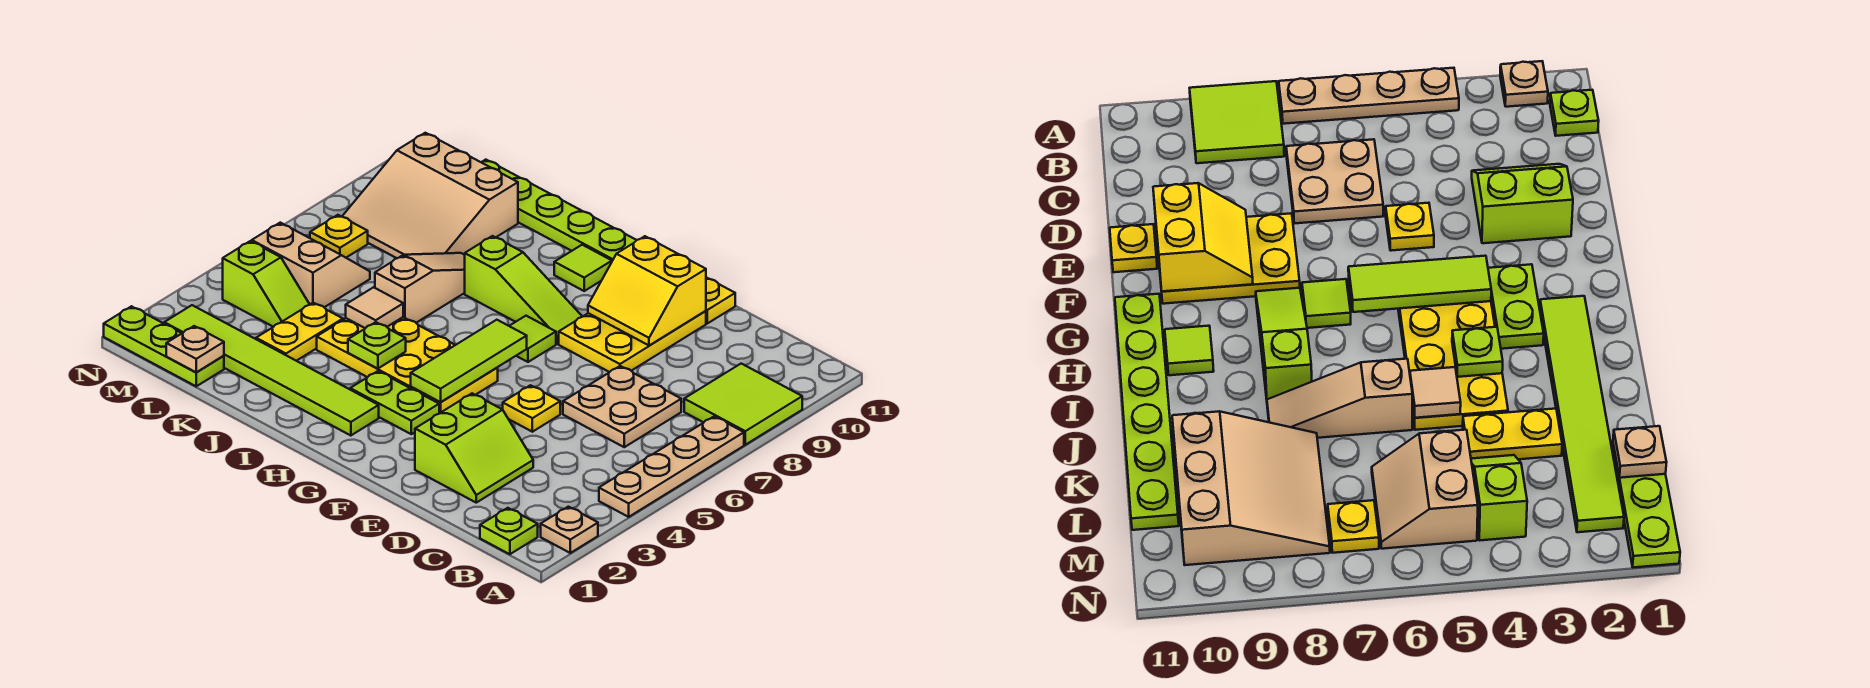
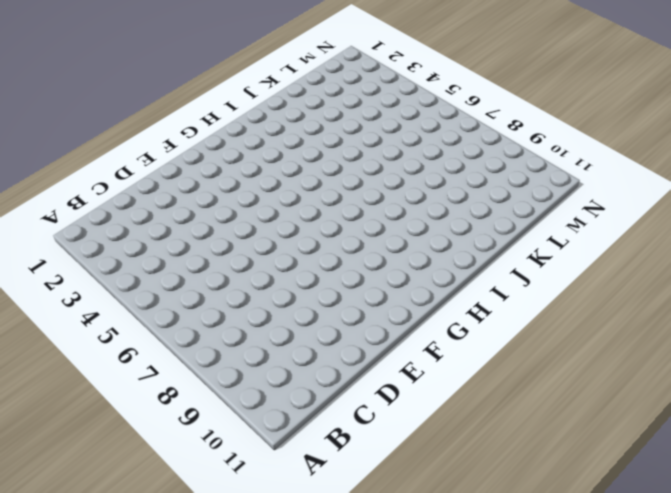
none -> tan 1x1 plate [541,507,598,553]
none -> tan 1x4 plate [599,416,744,517]
none -> lime 2x2 tile [684,364,802,445]

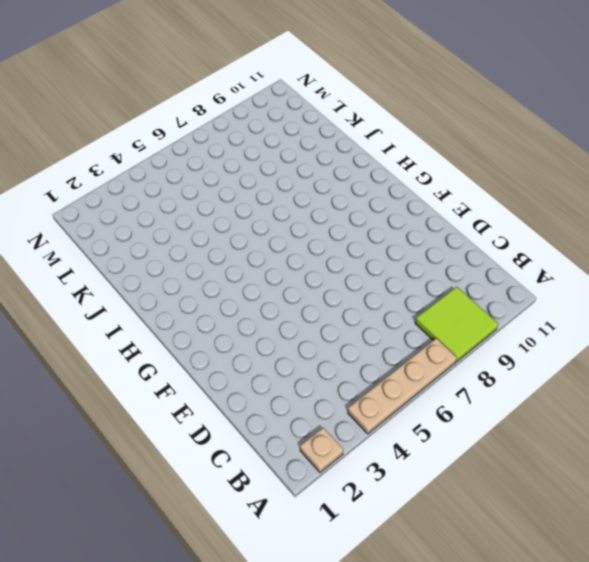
none -> lime 1x1 plate [480,508,538,554]
none -> tan 2x2 plate [563,366,681,447]
none -> lime 2x2 slope [415,393,533,503]

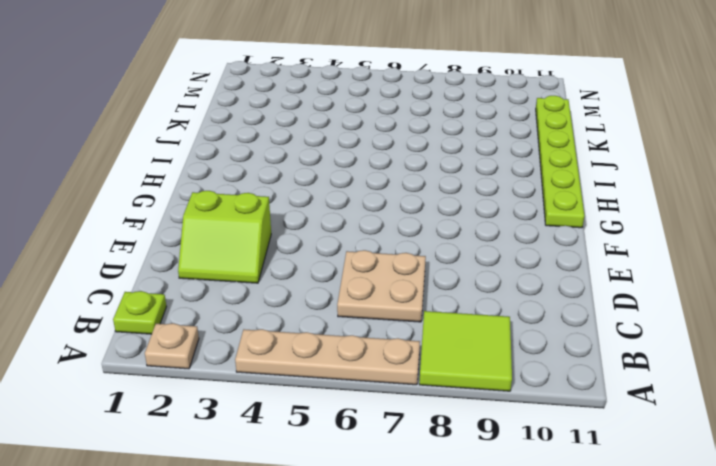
none -> yellow 1x1 plate [503,385,560,432]
none -> yellow 2x3 plate [559,311,706,372]
none -> yellow 1x1 plate [706,277,735,323]

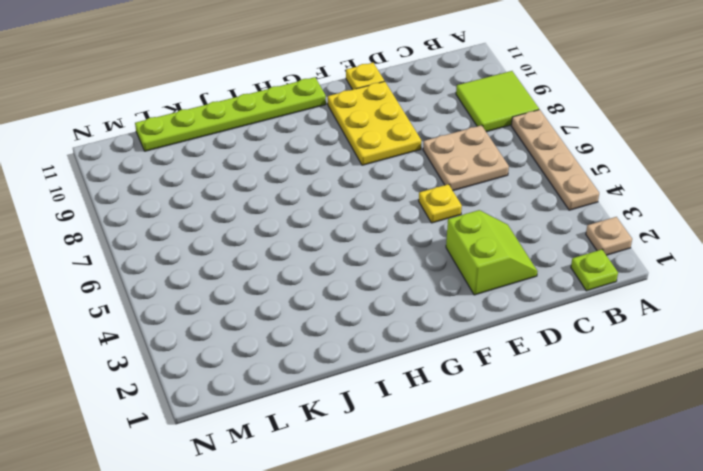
none -> lime 1x2 plate [350,371,439,434]
none -> yellow 2x4 plate [317,317,498,413]
none -> lime 1x1 tile [510,316,556,362]

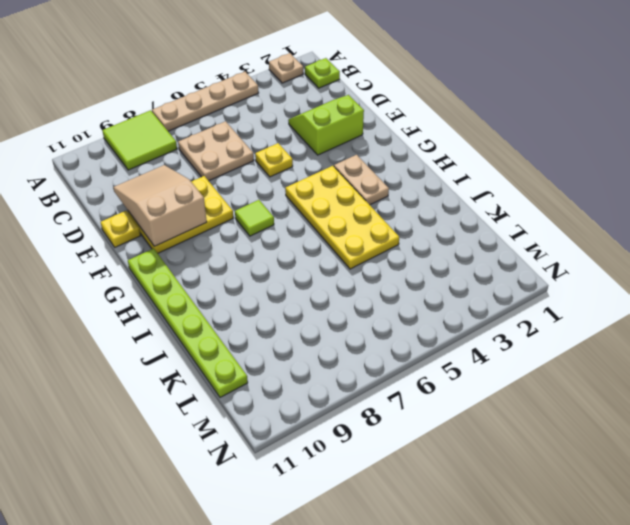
tan 2x3 slope [113,165,207,246] -> yellow 2x2 slope [588,236,706,346]
tan 1x2 plate [334,155,389,205] -> lime 1x2 plate [350,371,439,434]
none -> lime 1x3 slope [465,236,582,344]
none -> lime 1x6 tile [164,305,379,436]
none -> lime 1x1 tile [554,245,612,291]

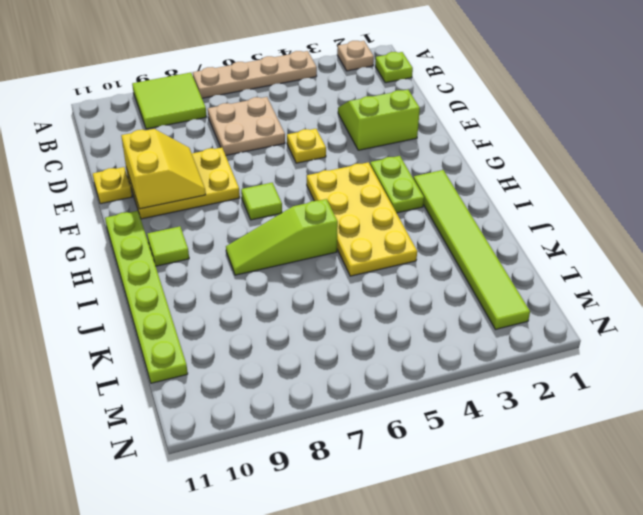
lime 1x3 slope [226,199,338,275] -> lime 1x3 slope turned to [465,236,582,344]
none -> tan 1x3 slope [375,253,465,323]
none -> yellow 1x2 plate [256,303,343,361]
none -> tan 3x3 slope [342,133,518,258]

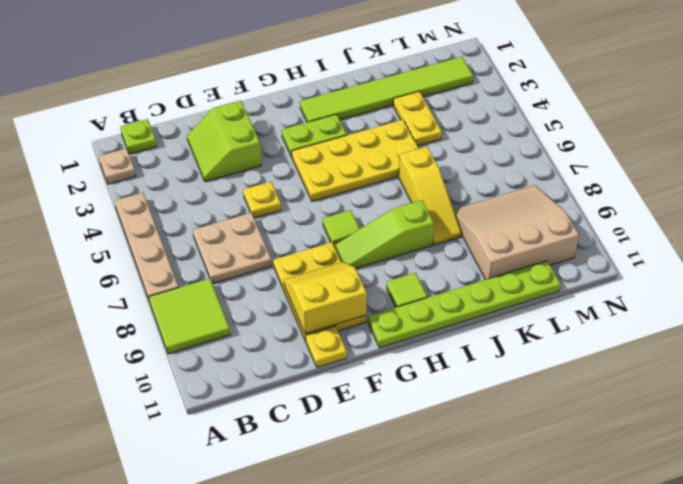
yellow 1x3 slope [399,146,461,245] -> tan 1x3 slope [375,253,465,323]
none -> lime 1x3 plate [104,306,224,386]
none -> lime 1x2 slope [223,241,310,327]
none -> tan 2x2 slope [252,223,370,307]

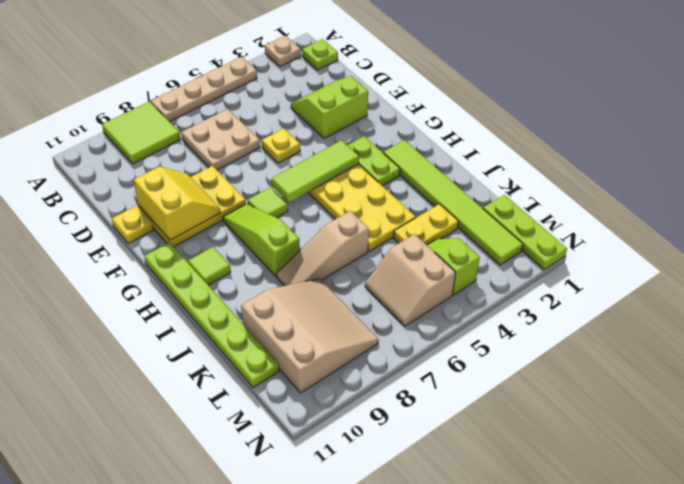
none -> yellow 1x1 plate [310,215,368,258]
none -> lime 1x1 plate [348,322,406,369]
none -> tan 1x1 tile [346,287,403,328]

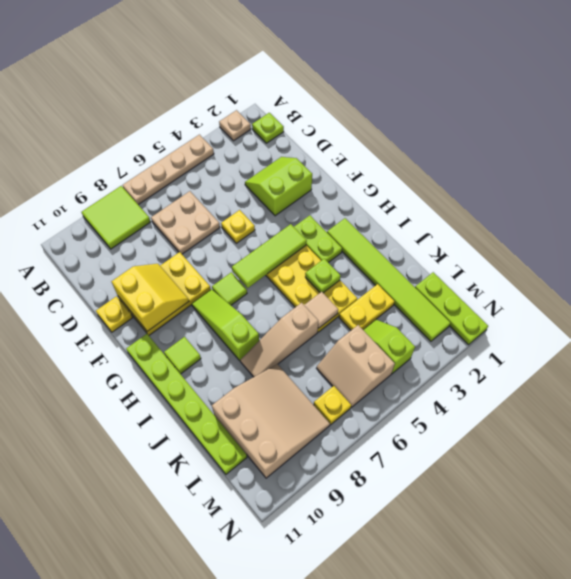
none -> tan 1x1 plate [166,326,224,372]

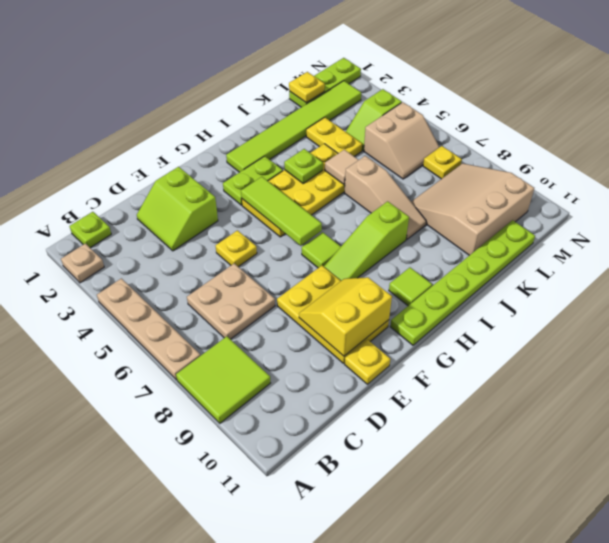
yellow 1x1 plate [289,72,325,103] -> tan 1x1 plate [166,326,224,372]

